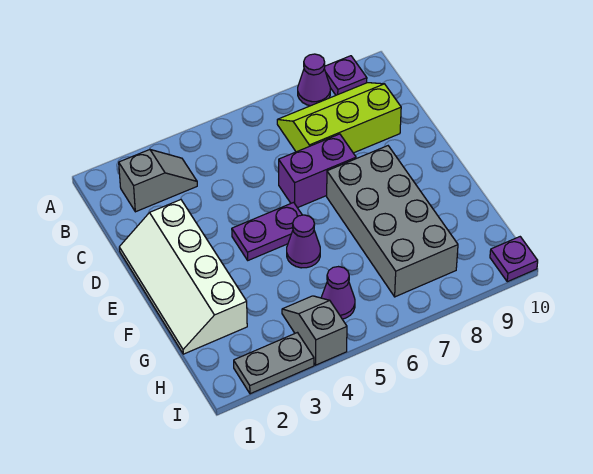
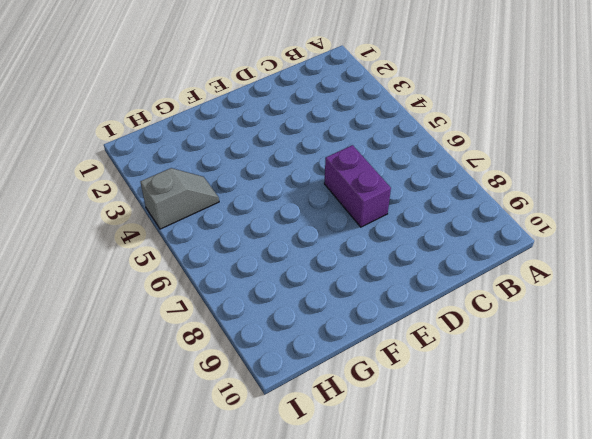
none -> purple 1x1 cone [298,54,330,106]
none -> purple 1x1 plate [324,56,367,95]
none -> grey 1x2 slope [119,149,197,212]

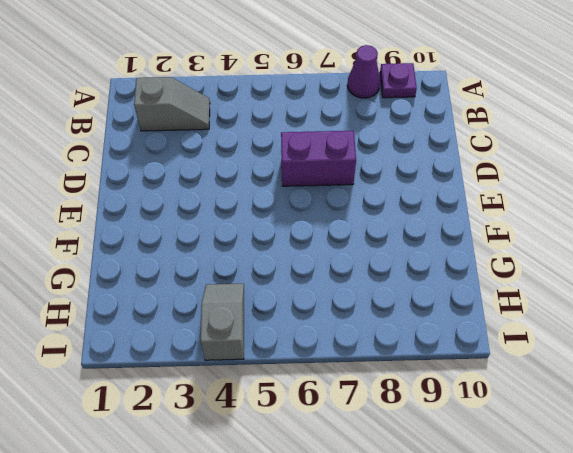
none -> lime 2x3 slope [277,83,401,153]
none -> white 2x4 slope [119,200,247,354]
none -> purple 1x2 plate [232,202,302,260]

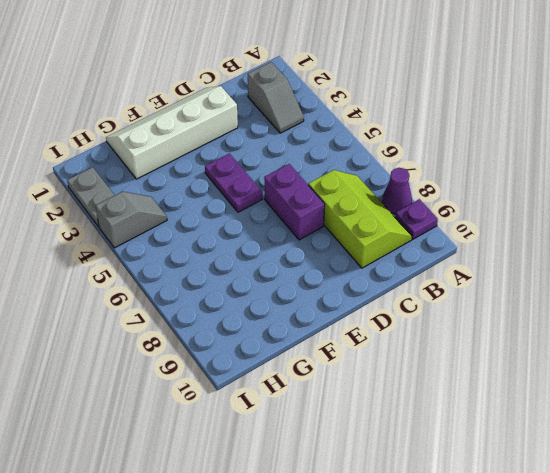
none -> grey 2x4 brick [327,146,458,297]
none -> purple 1x1 cone [287,215,320,268]
none -> purple 1x1 cone [321,267,355,319]

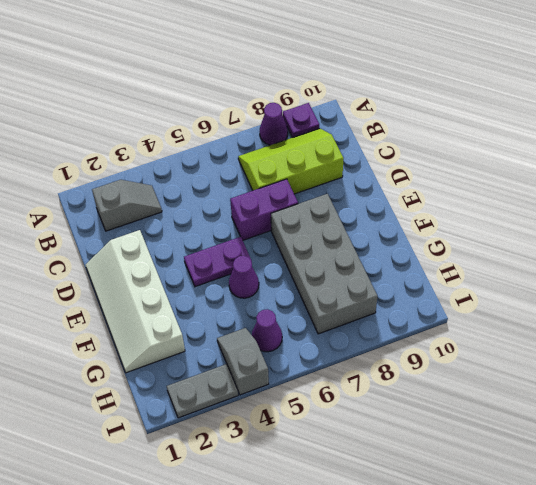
none -> purple 1x1 plate [490,237,538,282]

